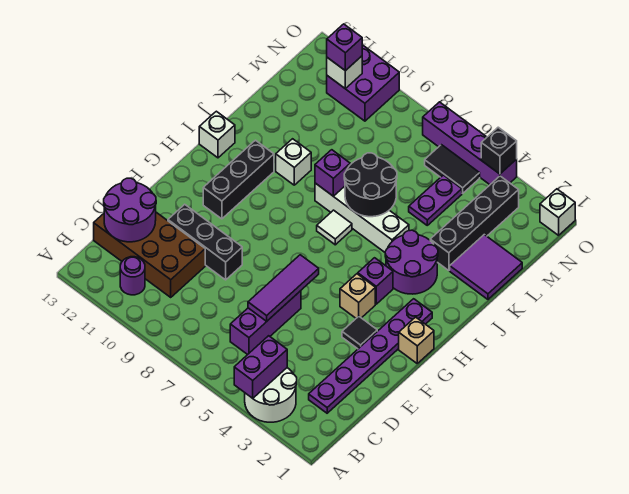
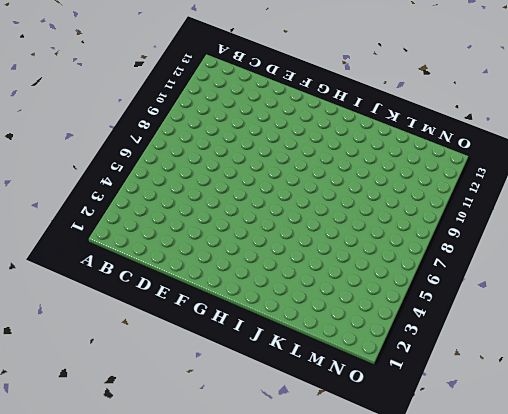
none -> white 2x2 round brick [245,368,297,422]
none -> purple 1x1 round brick [120,257,145,295]
none -> purple 1x6 plate [309,299,432,413]
none -> purple 1x3 brick [230,291,301,355]

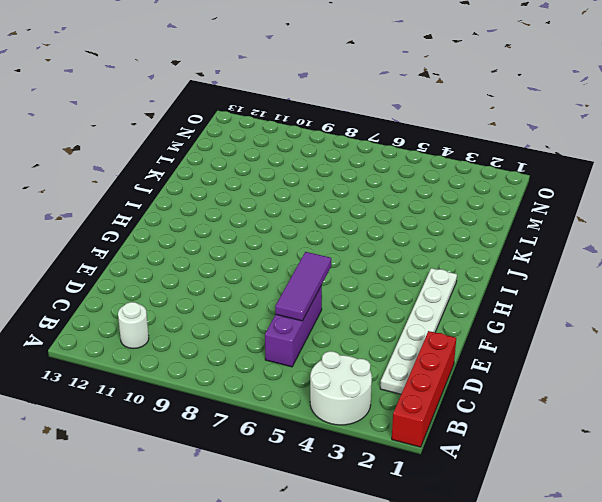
red 1x4 brick [392,331,456,447] -> none
white 1x1 round brick [118,302,149,349] -> purple 1x1 round brick [120,257,145,295]
white 1x6 plate [380,268,457,394] -> purple 1x6 plate [309,299,432,413]
none -> brown 2x4 brick [94,212,205,297]
none -> black 1x3 brick [168,204,242,280]
none -> black 1x1 tile [342,316,377,349]
none -> tan 1x1 brick [399,317,434,363]

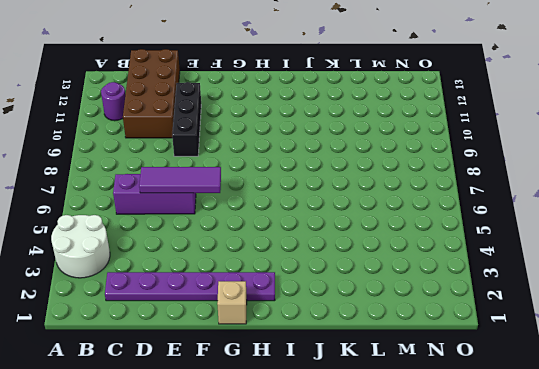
none -> black 1x1 tile [342,316,377,349]
none -> tan 1x1 brick [340,274,375,318]
none -> black 1x3 brick [203,140,274,219]
none -> purple 1x1 brick [358,258,393,304]

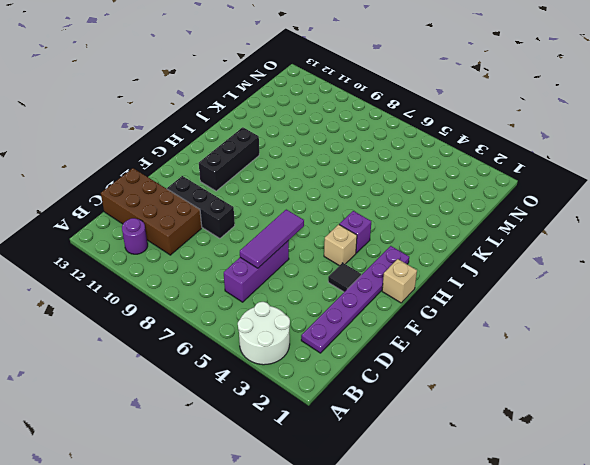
none -> purple 2x2 round brick [385,230,438,294]
none -> white 1x1 tile [317,210,352,245]
none -> white 1x1 brick [199,111,235,158]
none -> white 1x4 brick [315,183,409,252]

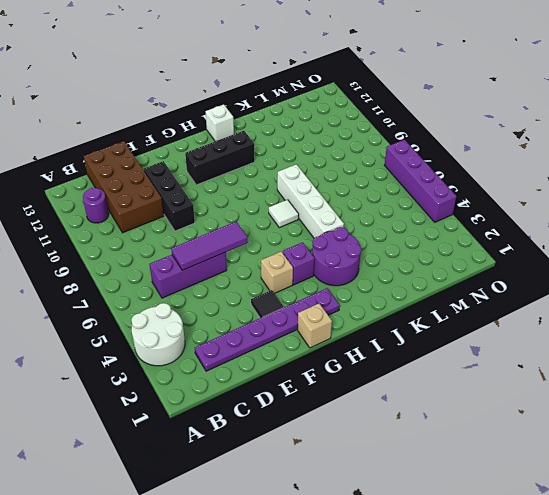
none -> white 1x1 brick [276,139,311,185]
none -> purple 2x2 tile [450,235,522,299]
none -> black 1x4 brick [430,176,519,271]
none -> purple 1x2 plate [409,175,462,225]

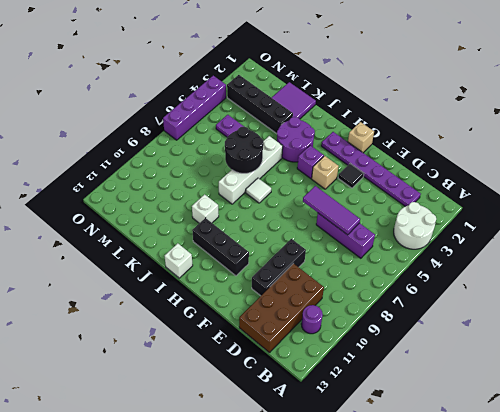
none -> black 1x2 tile [425,145,480,193]
none -> purple 2x2 brick [327,45,399,121]
none -> white 1x1 brick [540,189,575,235]
none -> purple 1x2 brick [234,336,287,398]

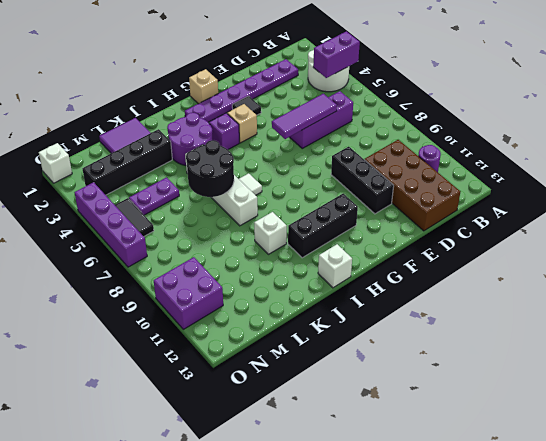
none -> purple 2x2 round brick [104,178,156,242]
none -> purple 1x1 brick [315,150,350,196]
none -> white 1x1 brick [327,56,362,89]
none -> black 1x1 brick [481,127,517,174]

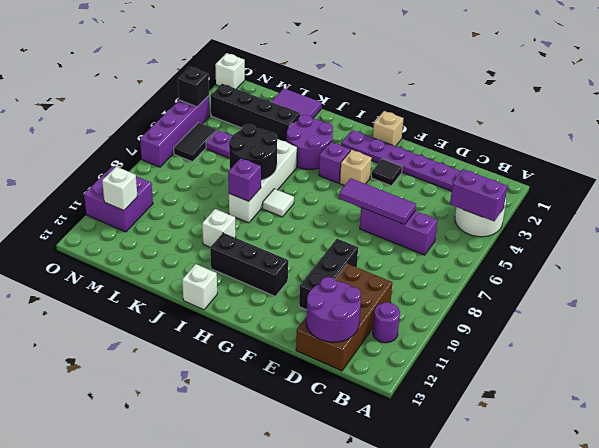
none -> purple 1x1 brick [327,24,362,71]

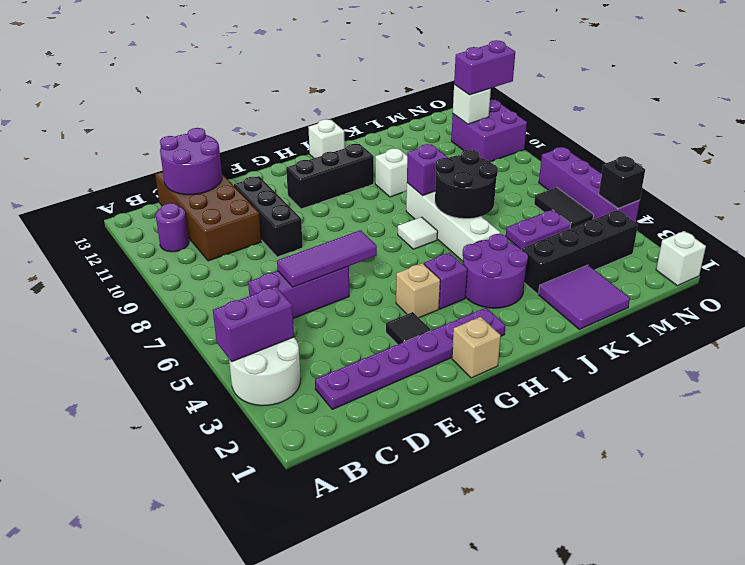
purple 1x2 brick [454,40,515,95] -> purple 1x1 brick [327,24,362,71]

